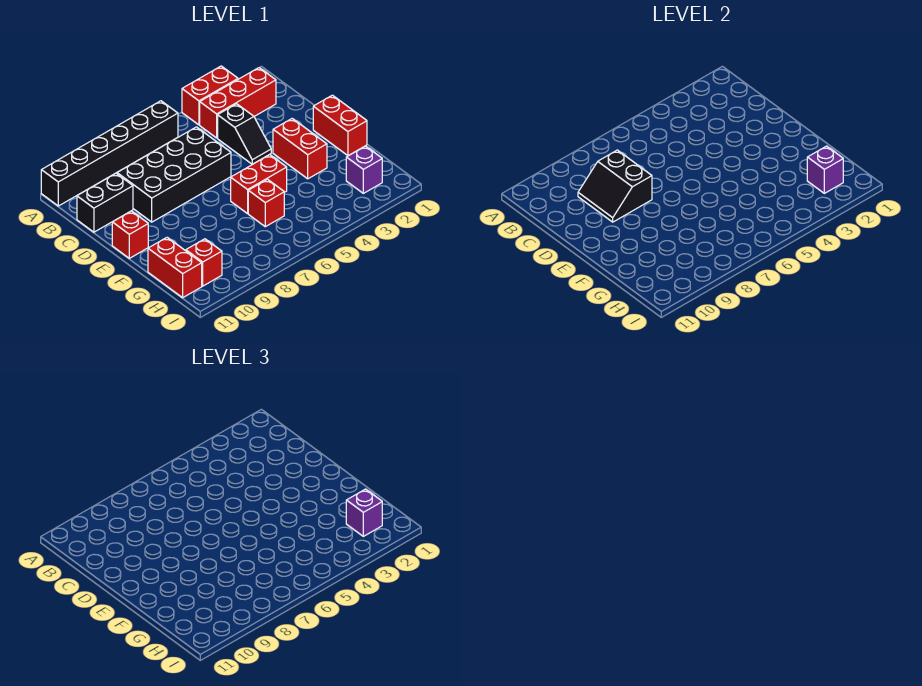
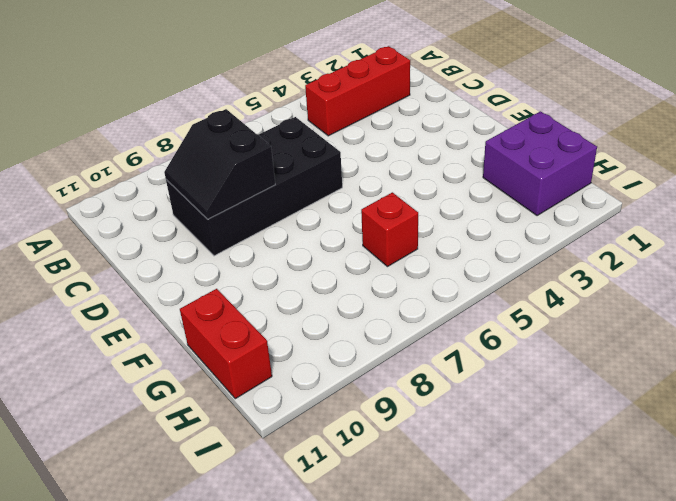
purple 2x2 brick [483,111,597,216] -> purple 1x1 brick [346,146,382,193]
none -> red 1x2 brick [182,66,238,125]
none -> black 1x6 brick [41,101,178,206]
none -> black 1x2 slope [218,104,271,164]

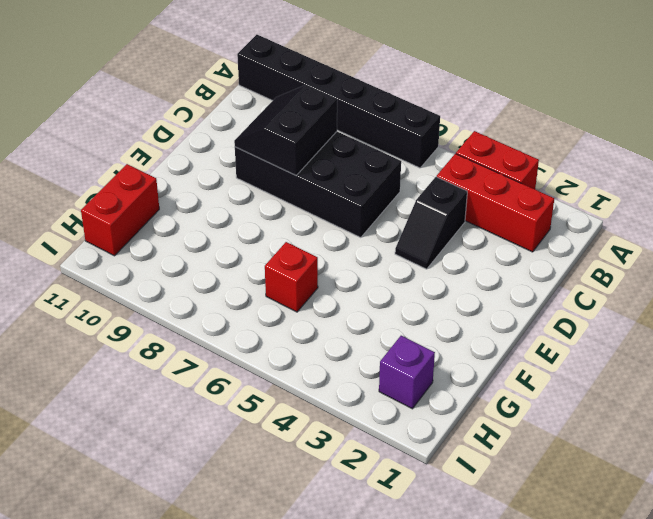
none -> black 1x2 brick [77,173,133,232]
none -> red 1x2 brick [313,95,367,156]
none -> red 1x2 brick [273,119,327,179]

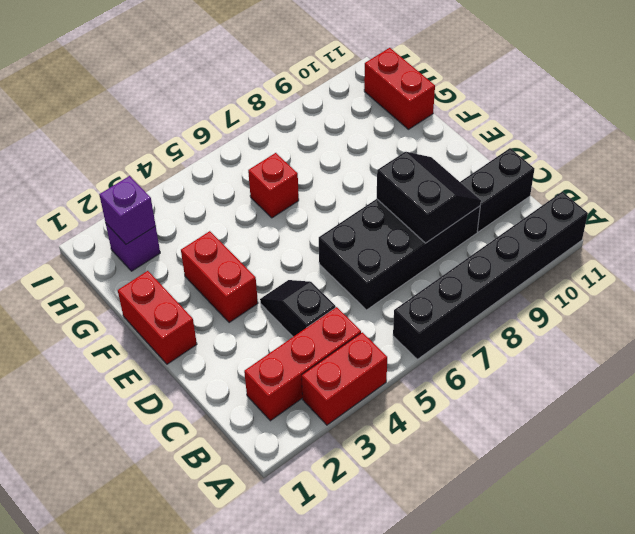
none -> red 1x1 brick [112,211,148,258]
none -> red 1x2 brick [231,155,287,214]
none -> red 1x1 brick [186,239,222,286]

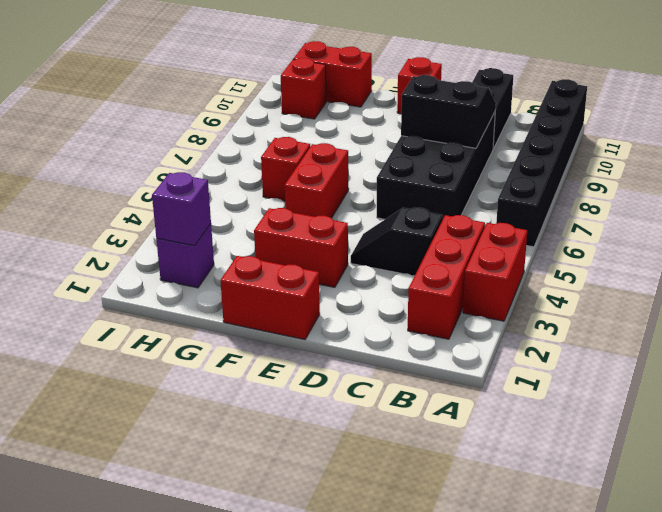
none -> purple 1x1 brick [346,489,382,536]

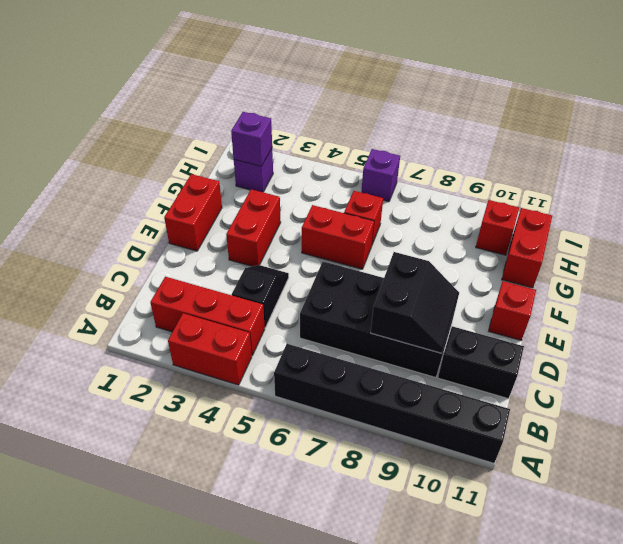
purple 1x1 brick [361,149,400,202] -> purple 1x1 brick moved to [346,489,382,536]

